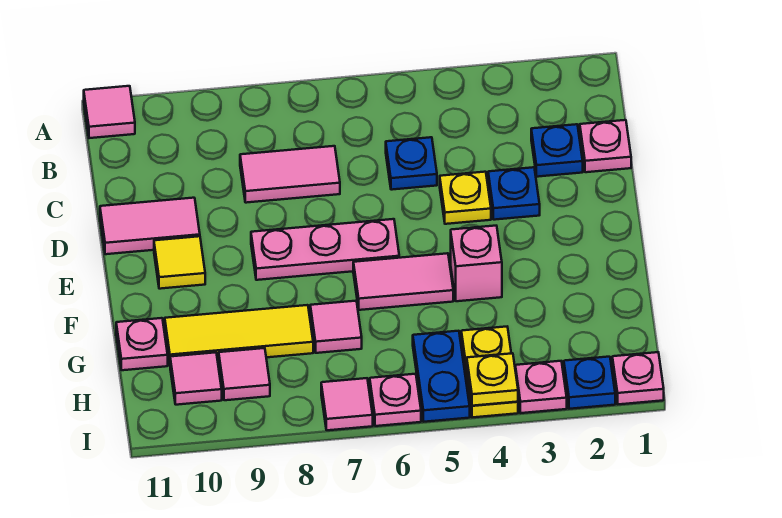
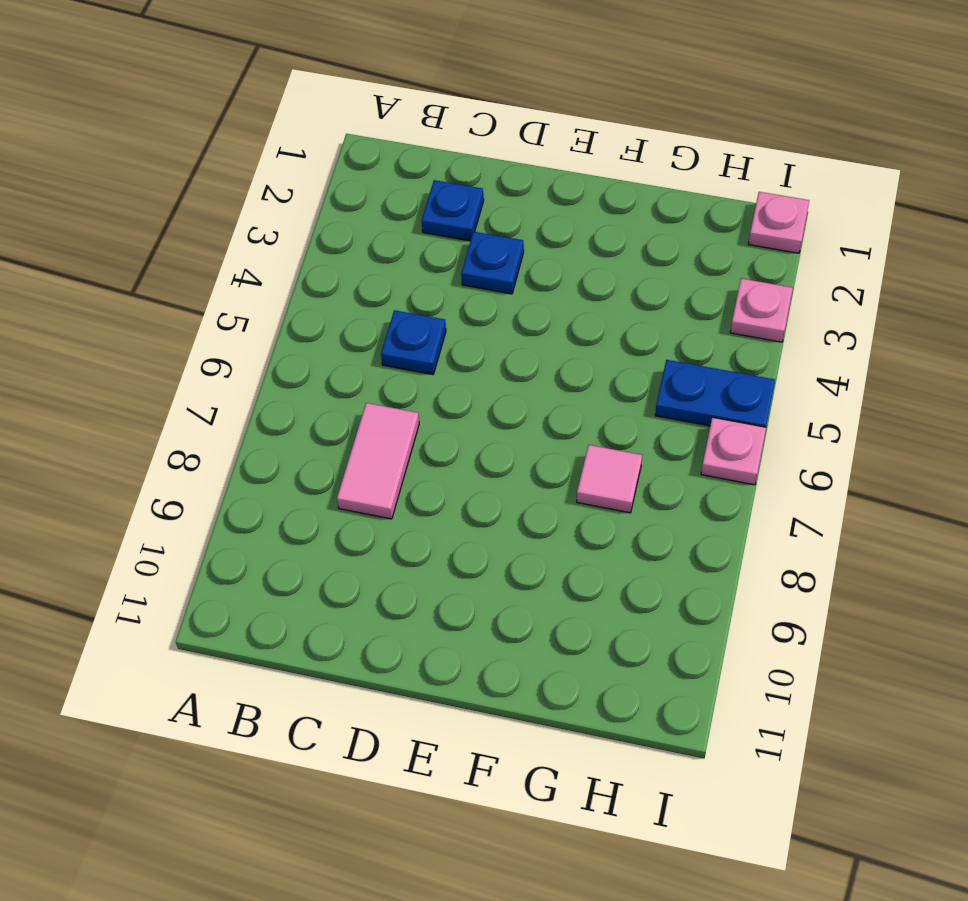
none -> pink 1x1 tile [84,86,135,138]
none -> pink 1x1 plate [580,120,631,172]
none -> yellow 1x1 plate [440,172,491,224]

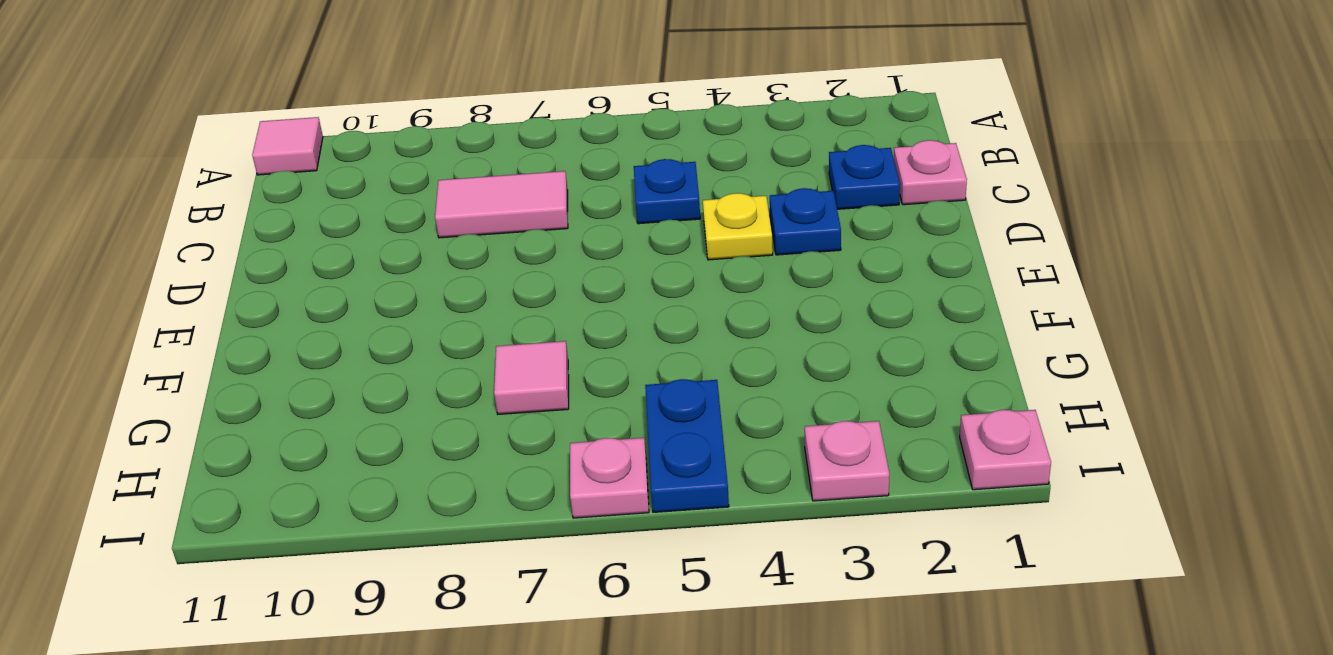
none -> pink 1x2 tile [100,198,200,254]
none -> pink 1x3 plate [251,219,399,280]
none -> yellow 1x1 tile [154,236,205,289]

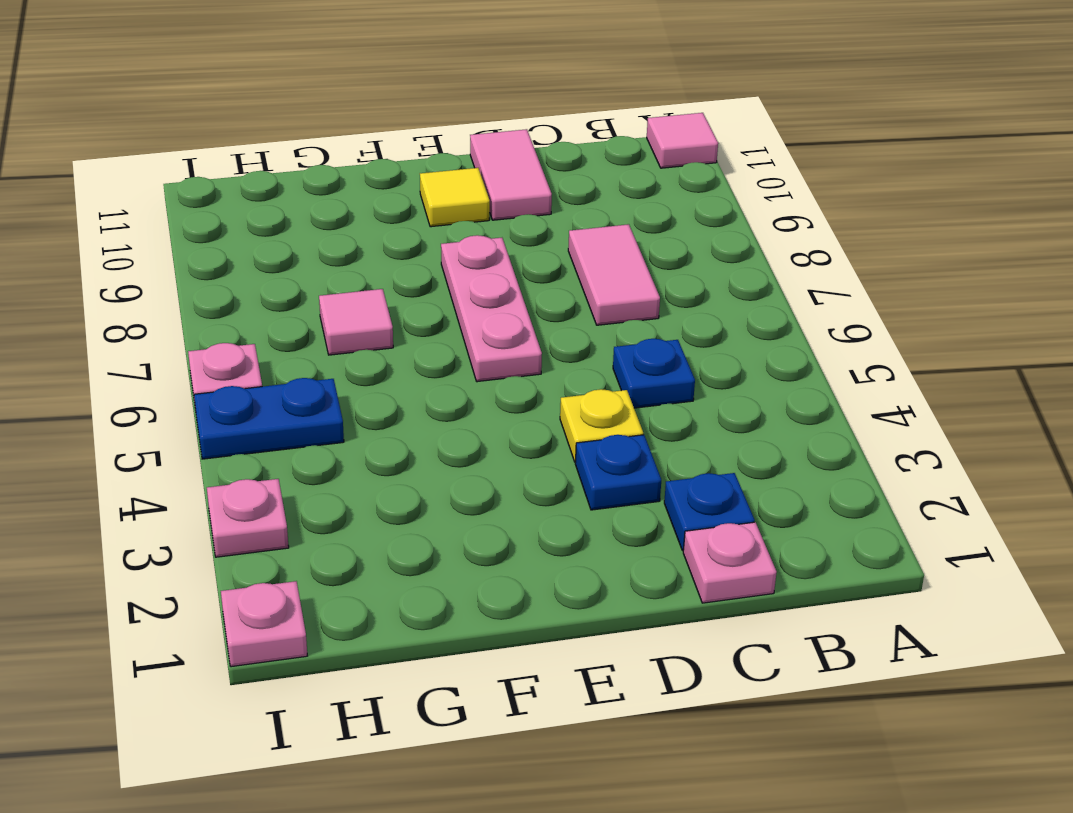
none -> pink 1x1 brick [451,226,502,301]
none -> pink 1x2 tile [353,253,453,310]
none -> yellow 1x3 tile [165,305,313,363]

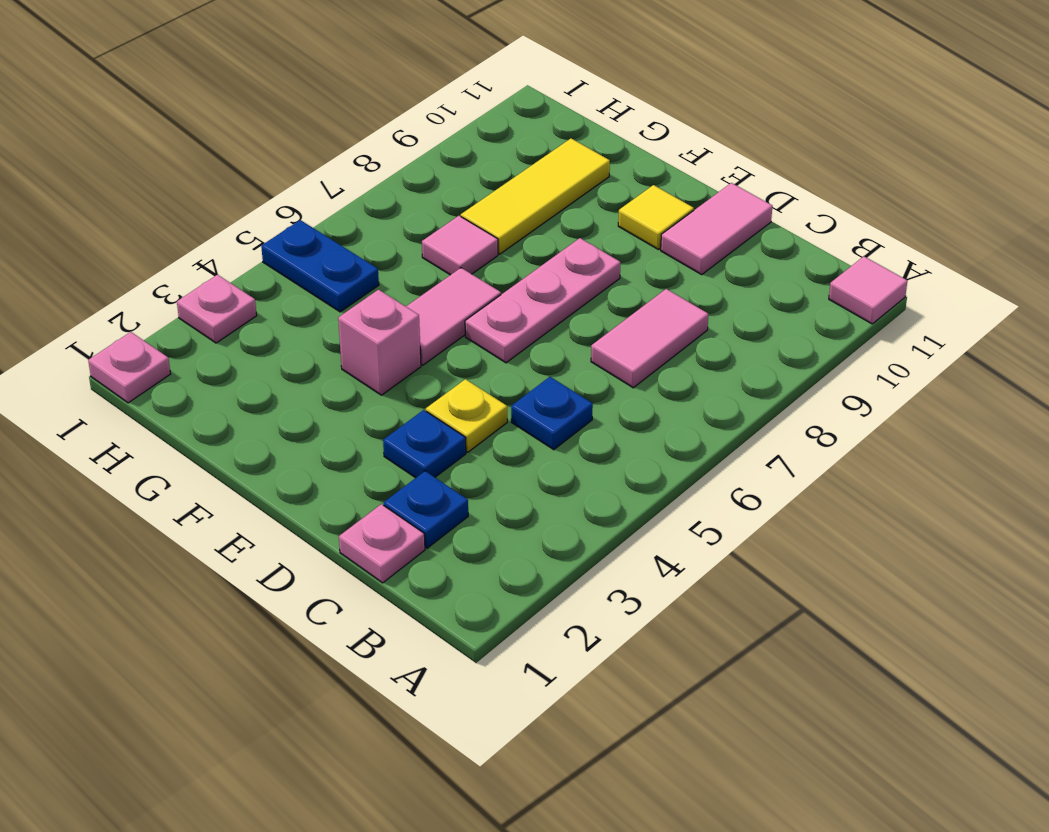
none -> pink 1x1 plate [116,318,168,370]
none -> yellow 1x2 plate [461,327,518,417]
none -> pink 1x1 tile [219,348,270,400]

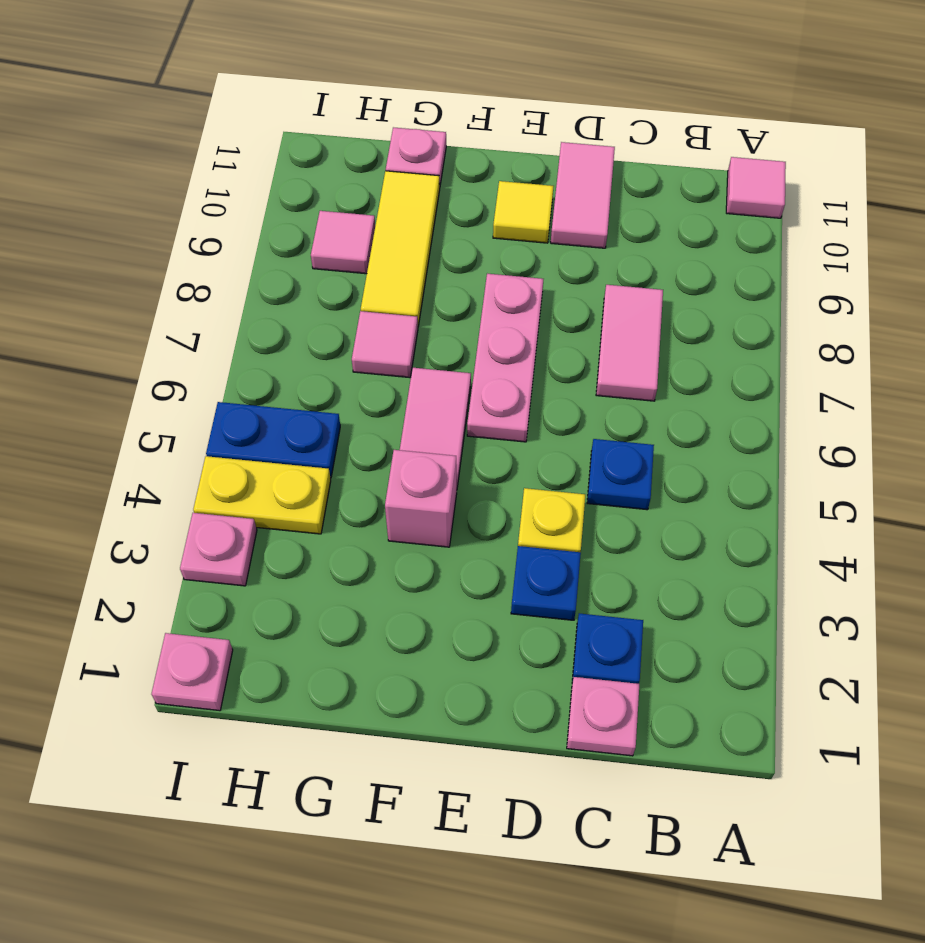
none -> pink 1x1 tile [170,352,222,405]
none -> blue 1x1 plate [564,357,615,409]
none -> pink 1x1 plate [370,374,421,426]

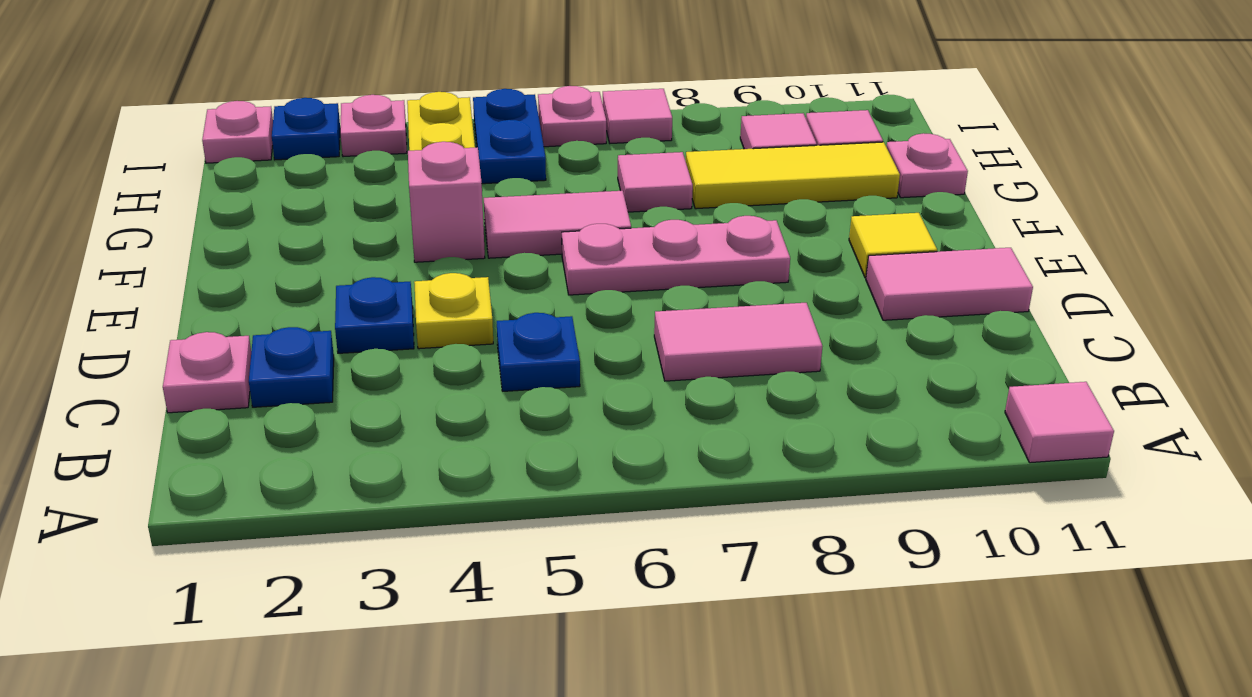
none -> yellow 1x1 plate [467,353,518,406]

